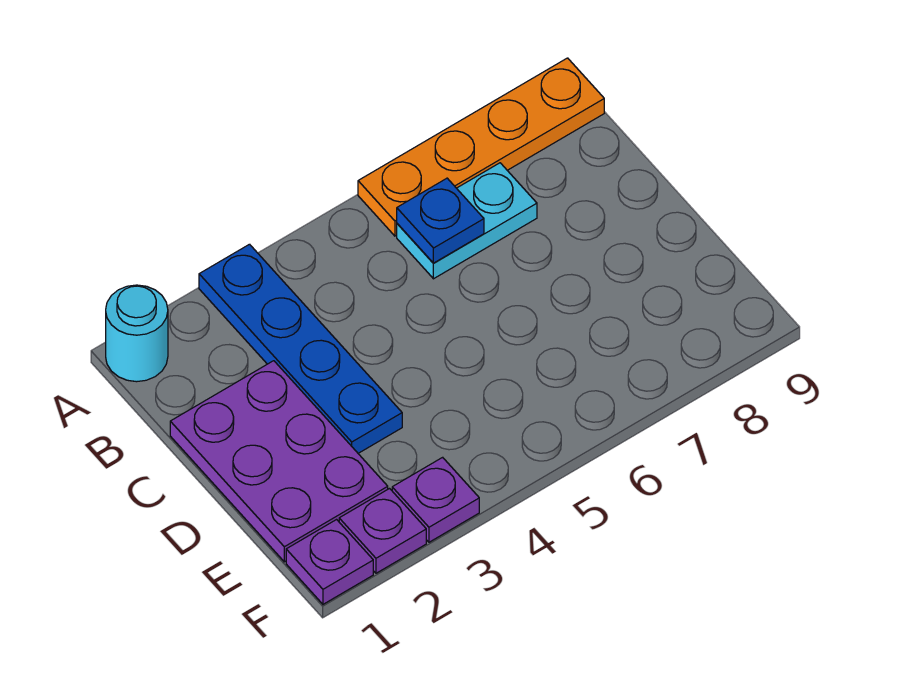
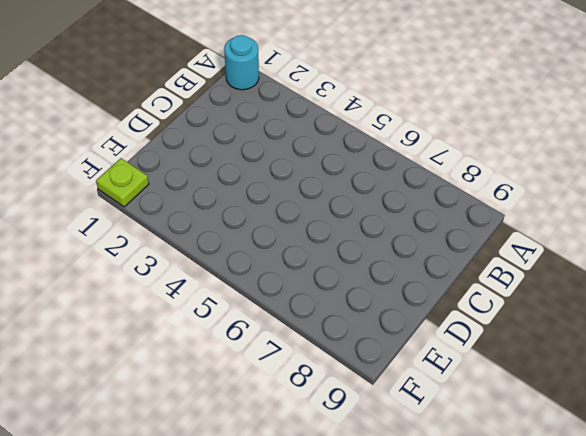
lime 1x1 plate [96,158,149,207] -> purple 1x1 plate [286,520,373,604]
none -> blue 1x4 plate [199,244,402,453]
none -> orange 1x4 plate [358,58,604,236]

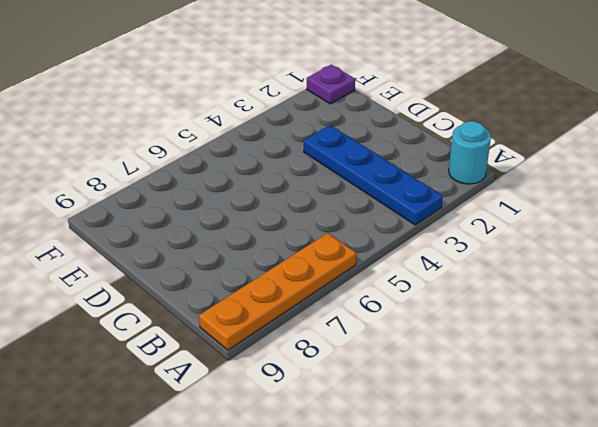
none -> cyan 1x2 plate [397,163,537,279]
none -> purple 2x3 plate [170,361,388,562]

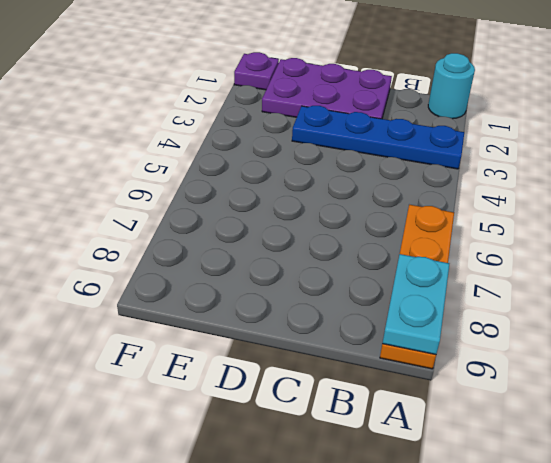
cyan 1x2 plate [382,254,449,355] -> cyan 1x2 plate moved to [397,163,537,279]
none -> purple 1x1 plate [339,489,426,573]
none -> purple 1x1 plate [392,457,479,542]

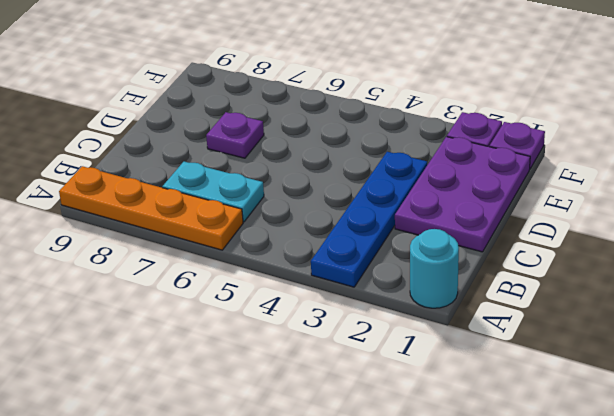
purple 1x1 plate [206,112,264,158] -> purple 1x1 plate moved to [392,457,479,542]
none -> blue 1x1 plate [397,178,484,263]

